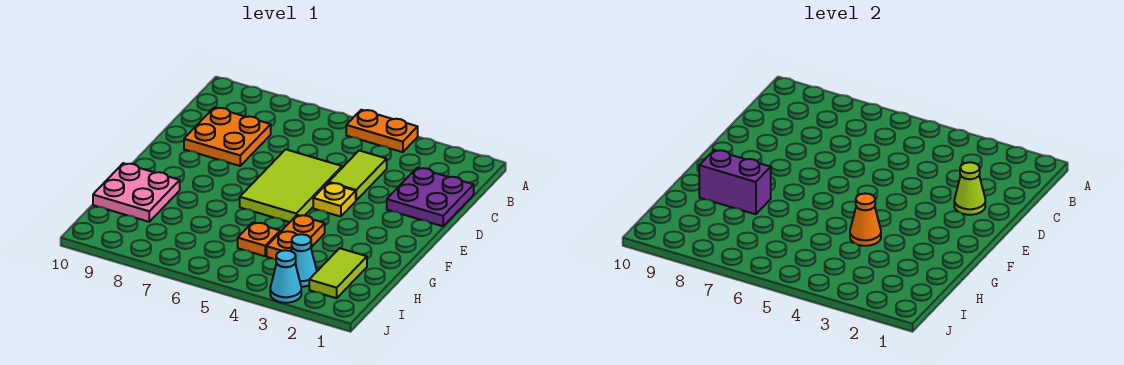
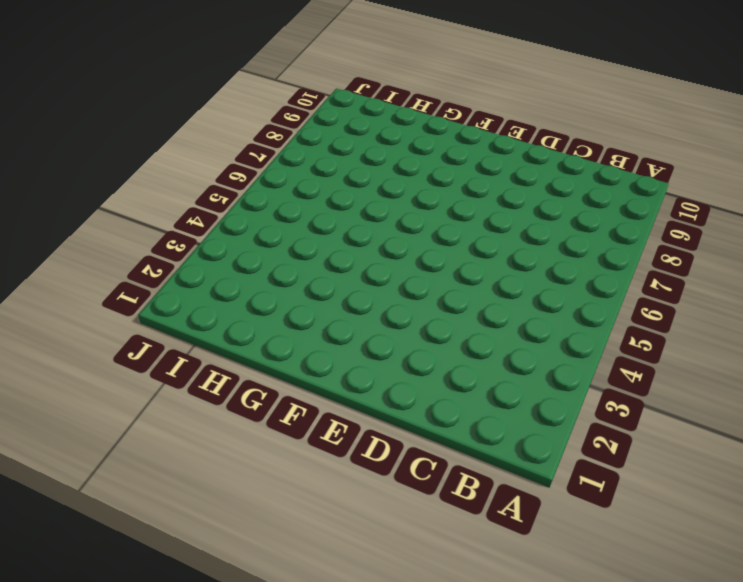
none -> orange 1x2 plate [346,110,418,152]
none -> purple 2x2 plate [387,168,474,226]
none -> lime 1x2 tile [329,151,387,200]

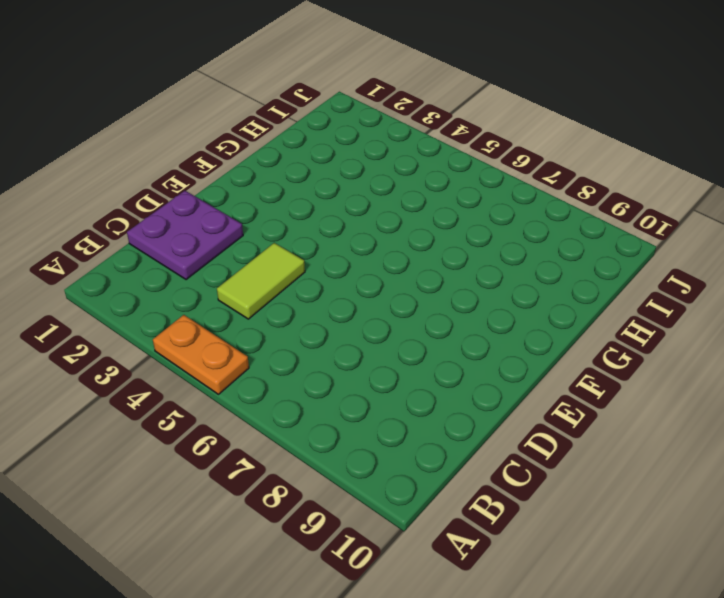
none -> orange 2x2 plate [184,107,271,166]
none -> lime 2x3 tile [240,149,342,222]
none -> yellow 1x1 plate [313,183,356,217]

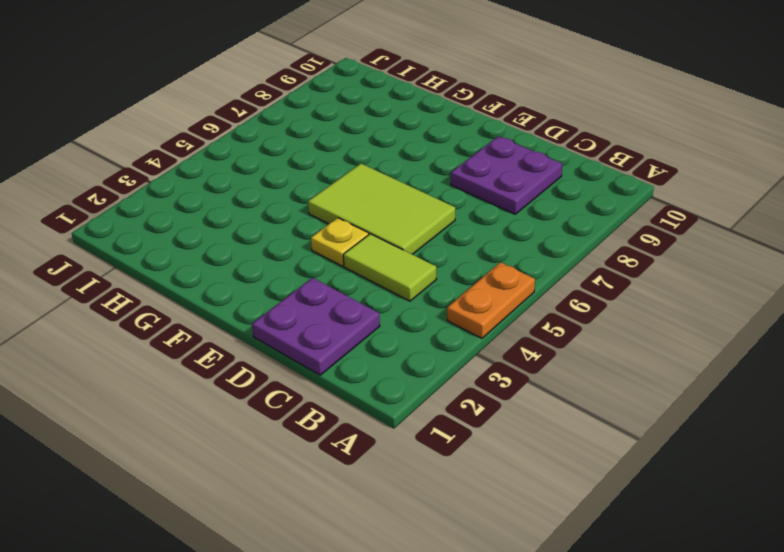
purple 2x2 plate [451,136,562,214] -> orange 2x2 plate [184,107,271,166]
none -> orange 1x2 plate [267,215,325,259]
none -> pink 2x2 plate [93,163,180,222]
none -> lime 1x2 tile [309,248,367,298]

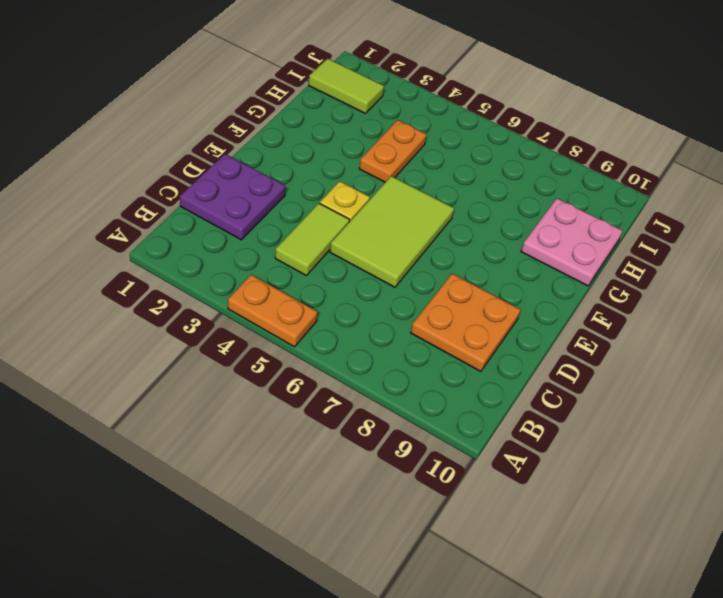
lime 1x2 tile [309,58,384,114] -> lime 1x2 tile turned to [309,248,367,298]
none -> orange 1x1 plate [238,222,280,256]
none -> cyan 1x1 cone [291,234,317,287]
none -> cyan 1x1 cone [270,250,301,303]

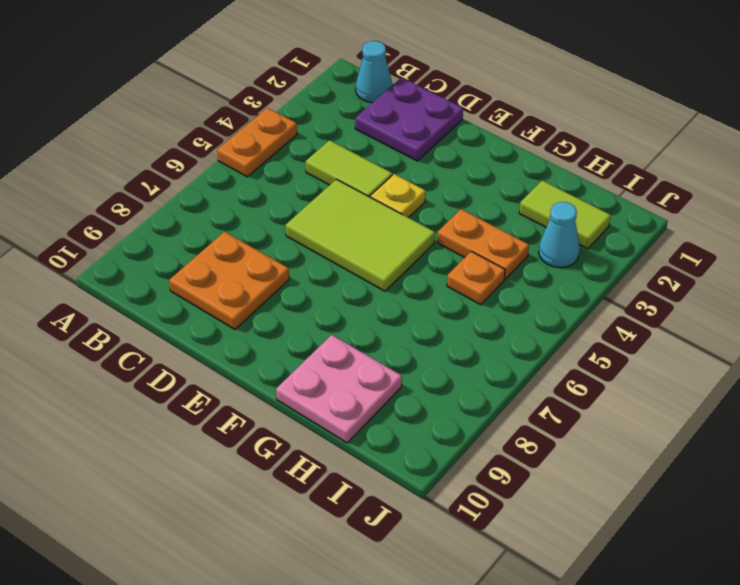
cyan 1x1 cone [356,41,392,103] -> cyan 1x1 cone moved to [270,250,301,303]
none -> lime 1x1 cone [954,162,985,215]
none -> orange 1x1 cone [850,193,881,246]
none -> purple 1x2 brick [699,150,771,214]

